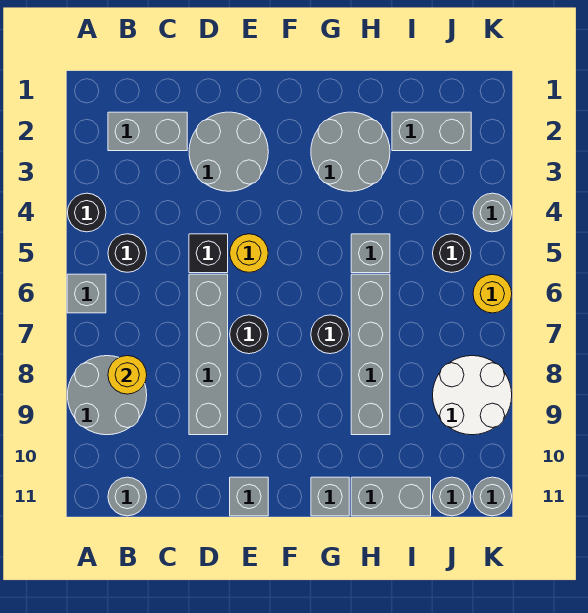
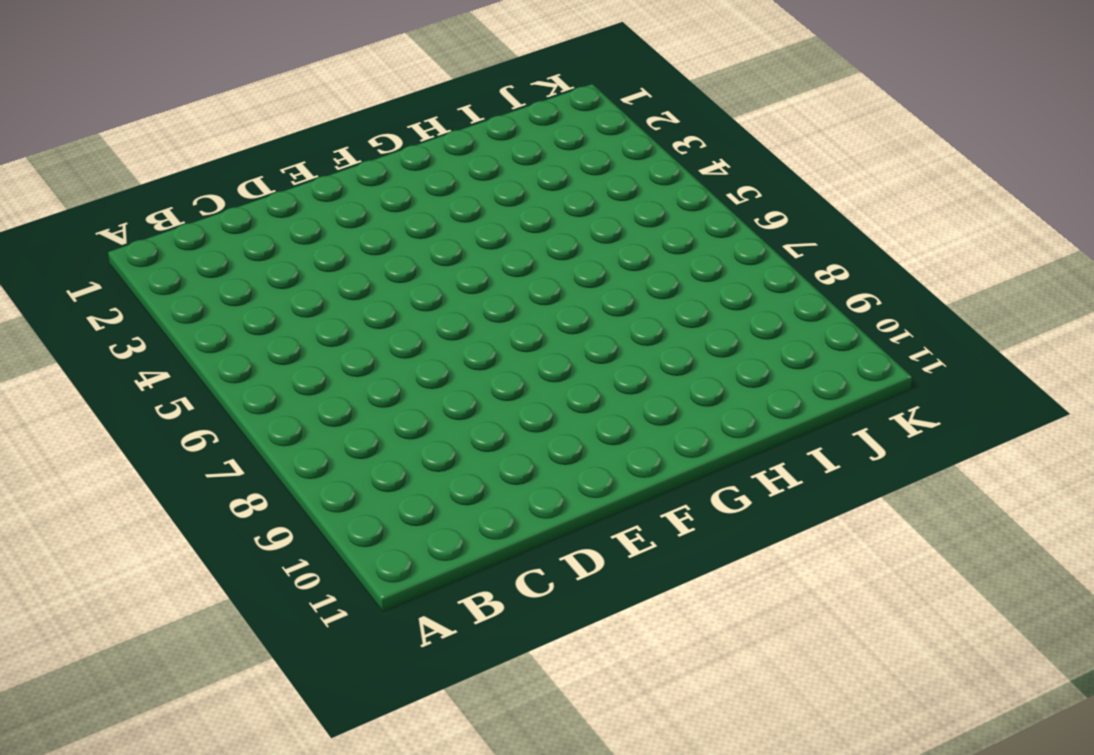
none -> black 1x1 round brick [67,193,106,232]
none -> grey 1x1 brick [67,274,106,313]
none -> grey 2x2 round brick [67,356,147,435]

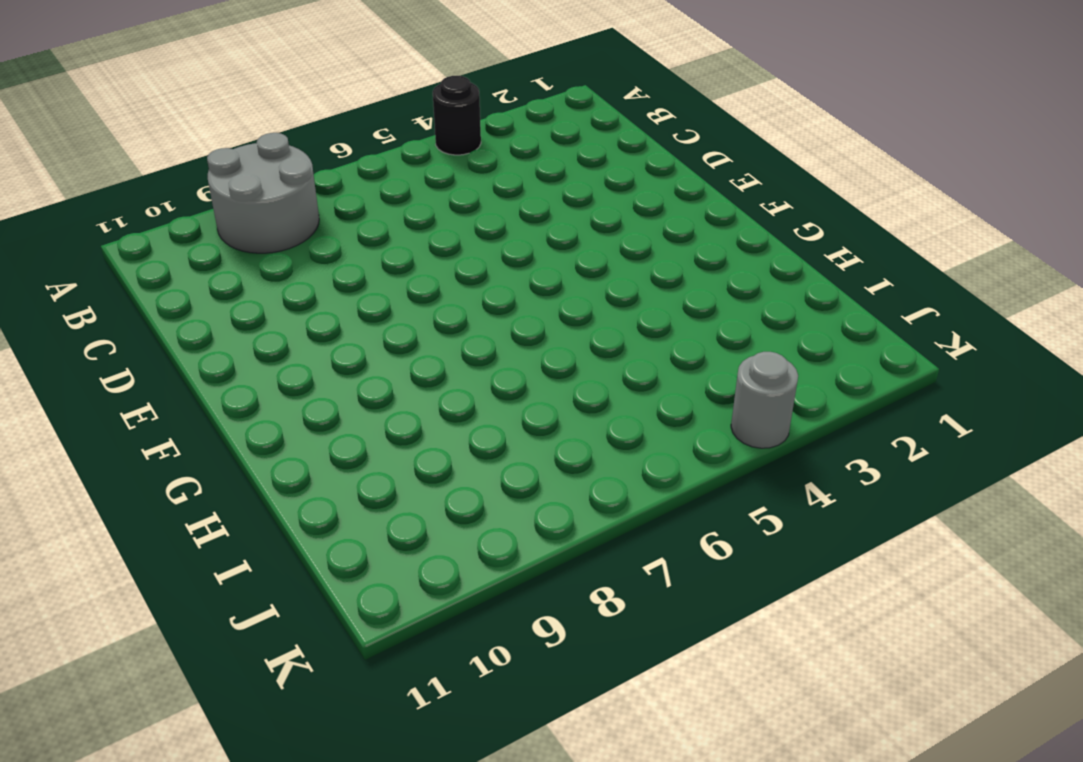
none -> grey 1x1 brick [67,274,106,313]
none -> grey 1x2 brick [108,112,187,151]
none -> black 1x1 round brick [108,234,147,272]

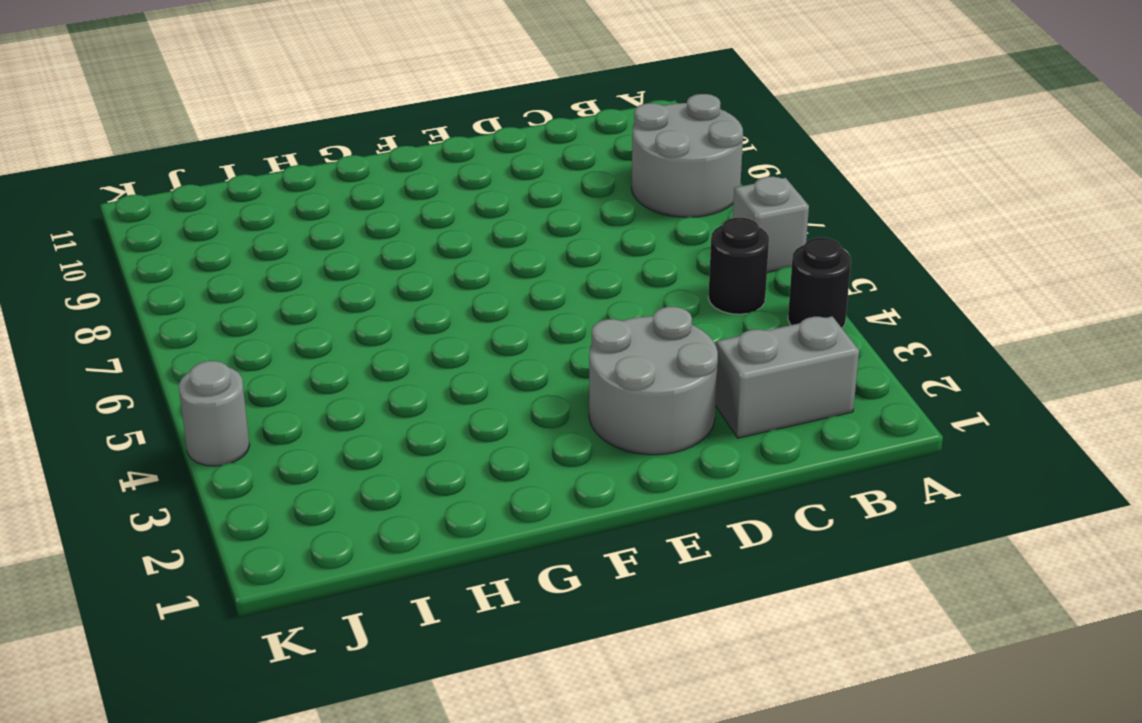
none -> grey 1x1 round brick [108,477,147,516]
none -> black 1x1 brick [189,234,228,273]
none -> grey 1x4 brick [189,274,228,435]

